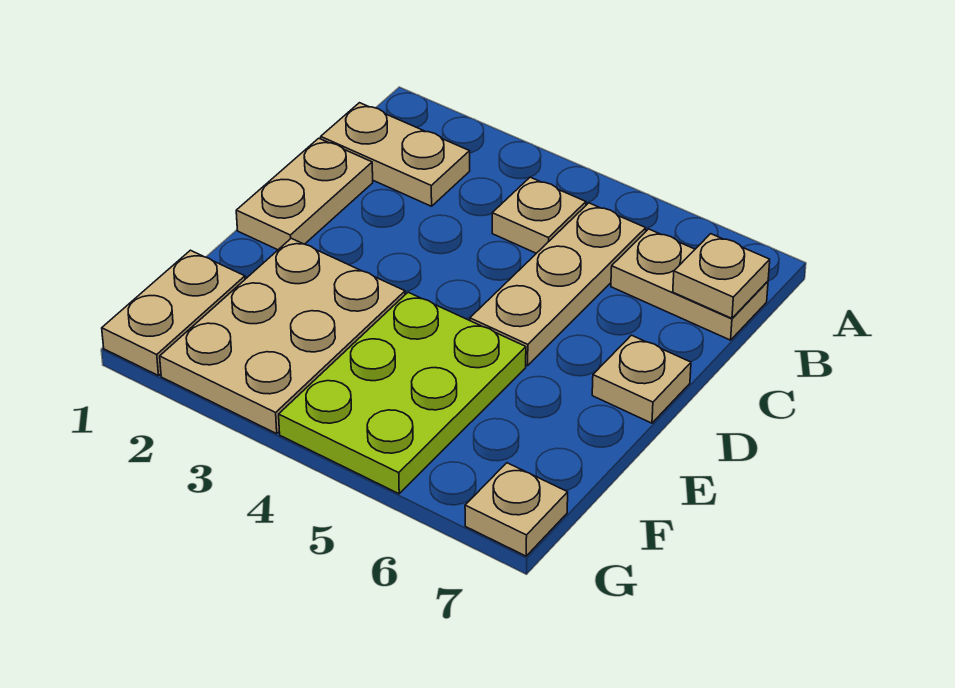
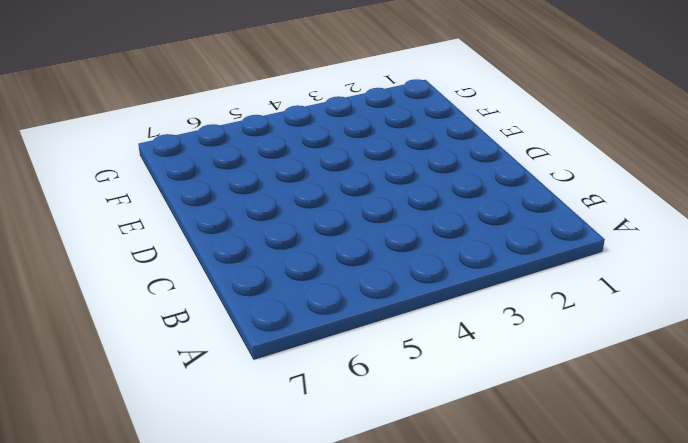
none -> tan 1x2 plate [321,103,470,206]
none -> tan 1x1 plate [492,177,586,253]

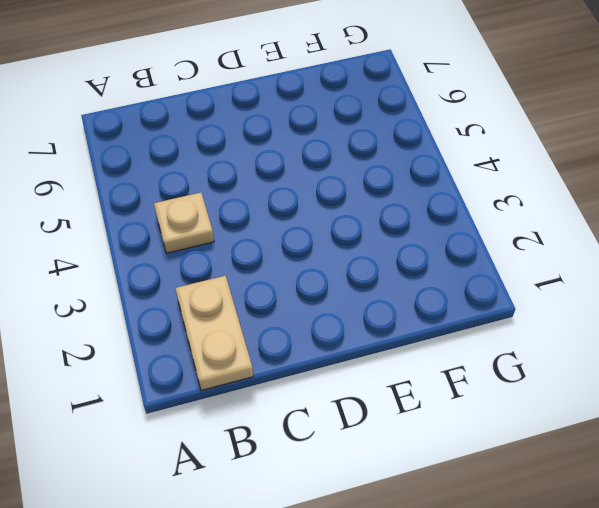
none -> tan 1x3 plate [470,203,646,366]
none -> tan 1x2 plate [611,229,768,340]

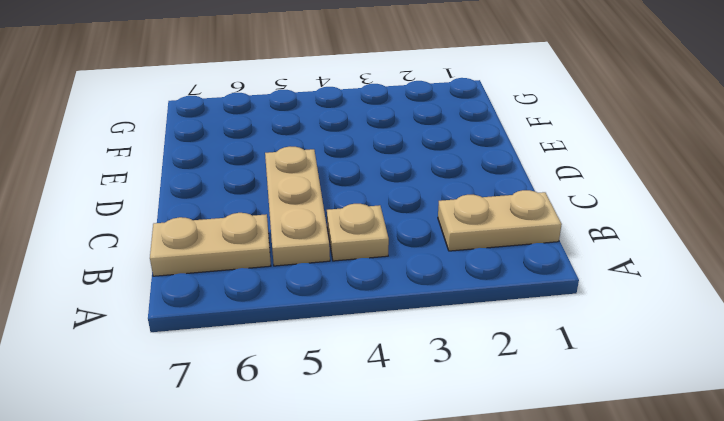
none -> tan 1x2 plate [236,138,373,250]
none -> tan 1x1 plate [592,335,691,423]

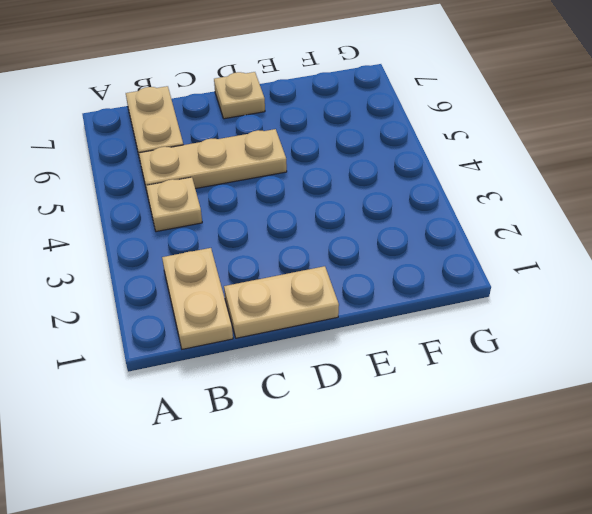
none -> tan 2x3 plate [160,238,405,434]
none -> lime 2x3 plate [279,292,526,494]

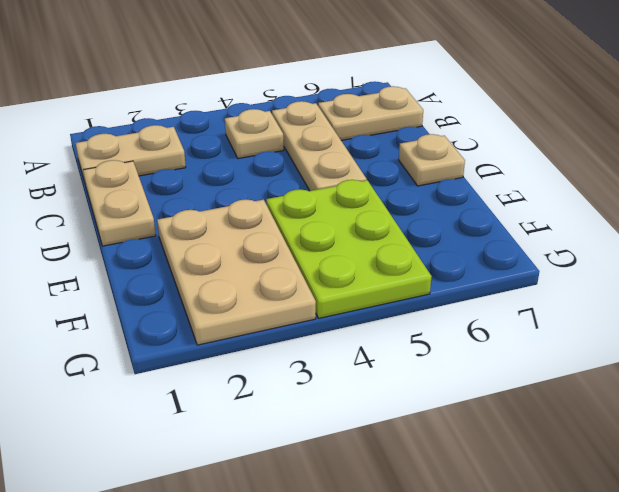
none -> tan 1x2 plate [102,250,245,376]
none -> tan 1x1 plate [465,463,568,556]

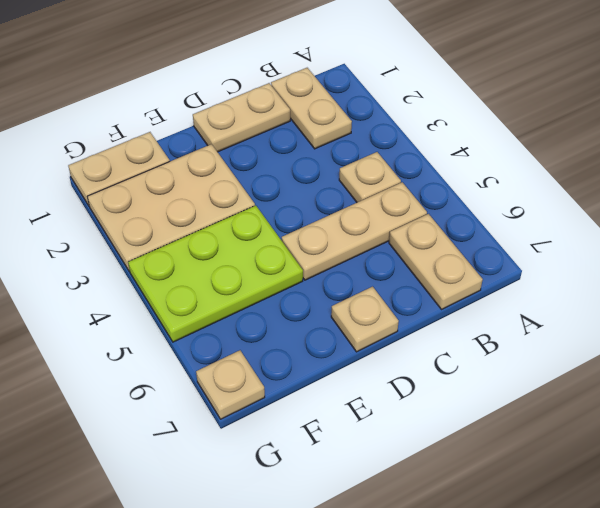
none -> tan 1x1 plate [673,234,770,318]

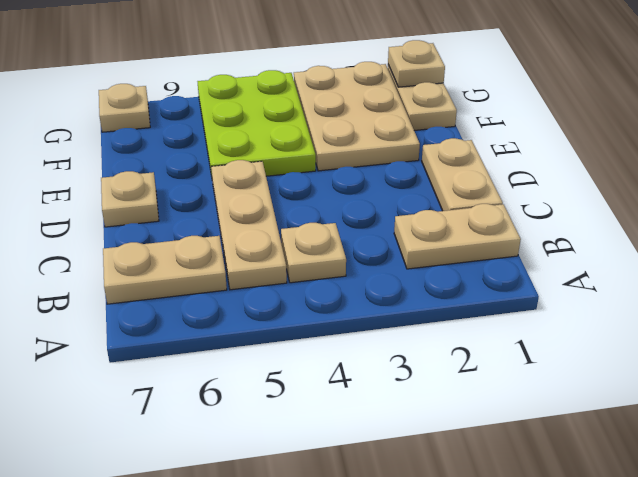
tan 1x1 plate [388,40,445,87] -> tan 1x1 plate moved to [673,234,770,318]

